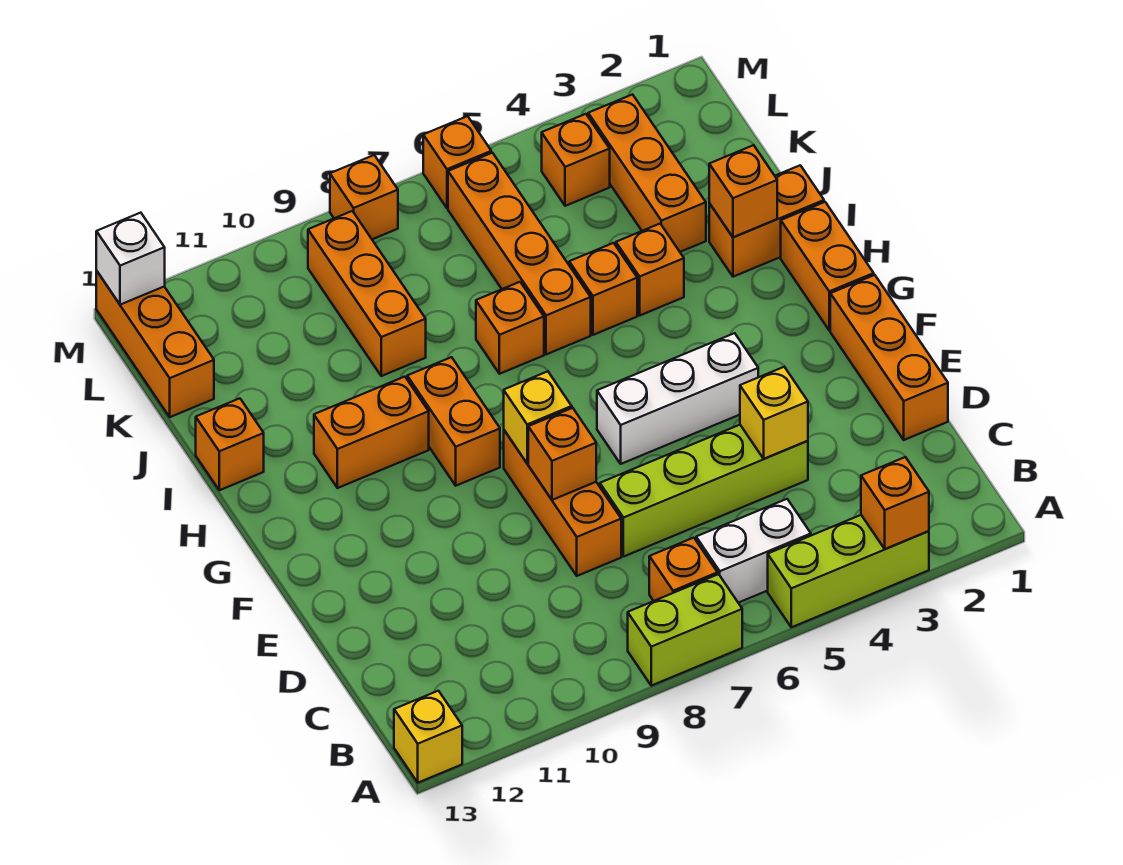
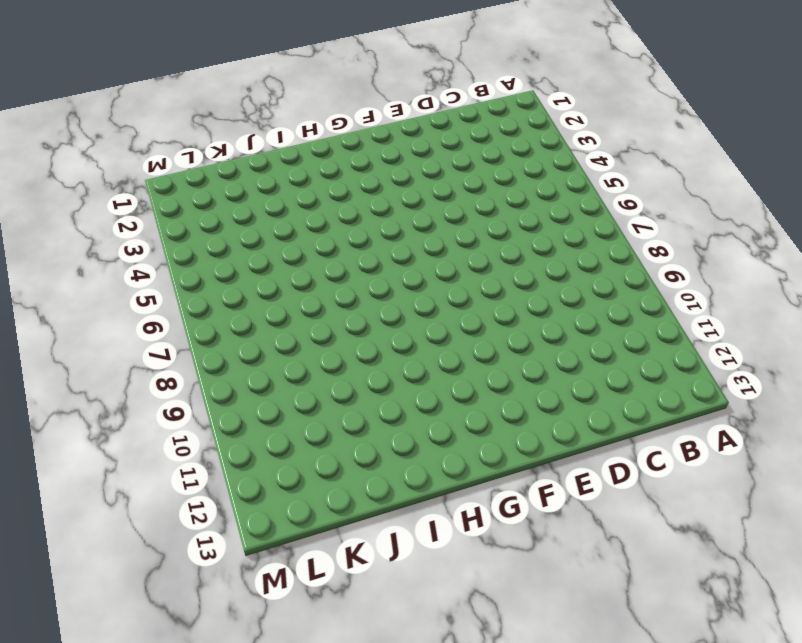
none -> lime 1x3 brick [768,515,929,627]
none -> lime 1x2 brick [628,574,742,686]
none -> yellow 1x1 brick [394,691,462,783]
none -> white 1x2 brick [696,499,811,603]

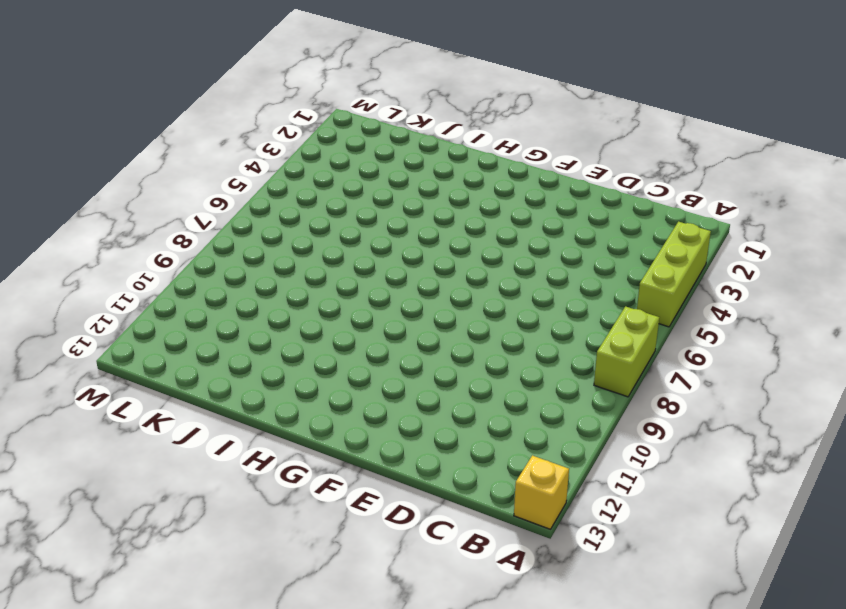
none -> white 1x2 brick [696,499,811,603]
none -> orange 1x1 brick [649,538,718,601]
none -> orange 1x3 brick [830,275,948,440]
none -> lime 1x4 brick [600,425,808,557]

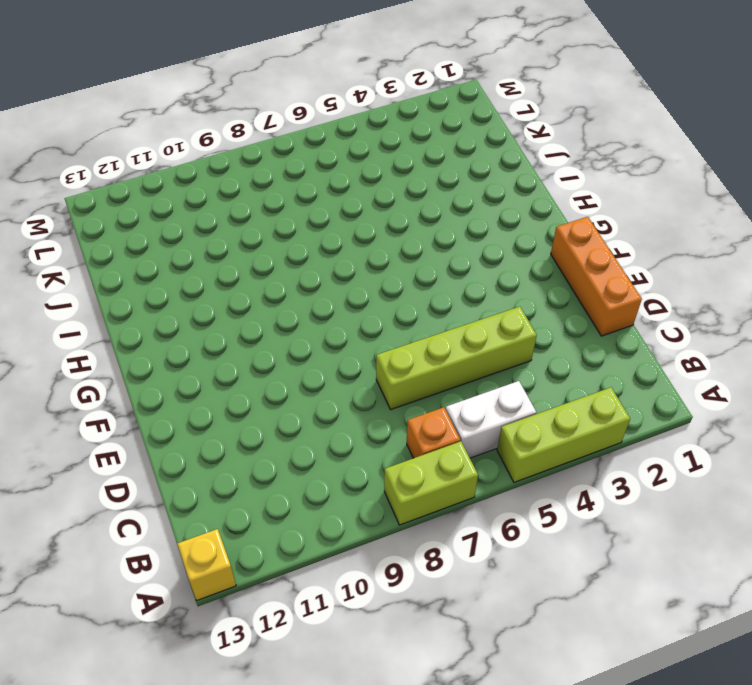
none -> orange 1x3 brick [504,430,621,576]
none -> white 1x3 brick [597,333,758,464]
none -> orange 1x2 brick [781,202,874,330]
none -> orange 1x2 brick [407,357,500,486]

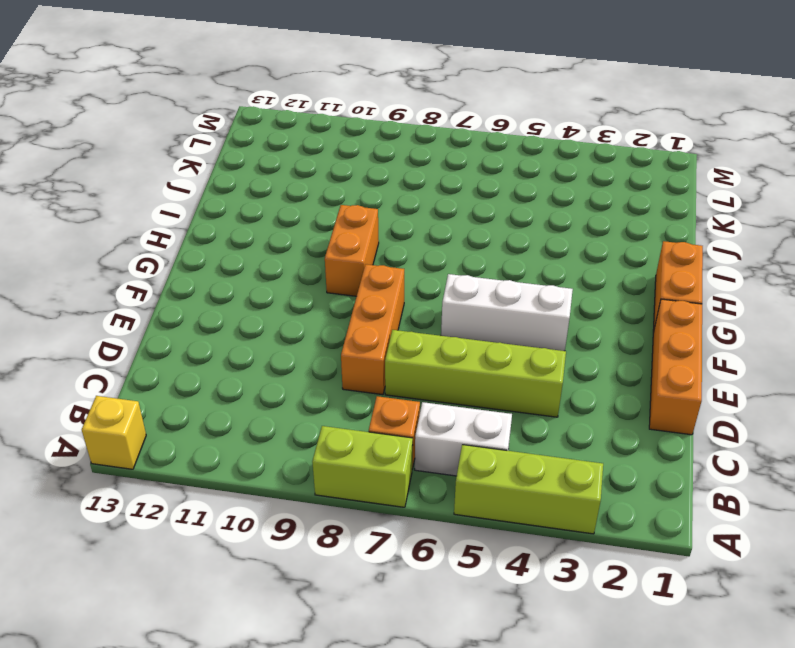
none -> orange 1x2 brick [314,377,429,488]
none -> orange 1x2 brick [709,165,824,277]
none -> orange 1x1 brick [616,224,684,315]
none -> orange 1x1 brick [569,243,637,335]

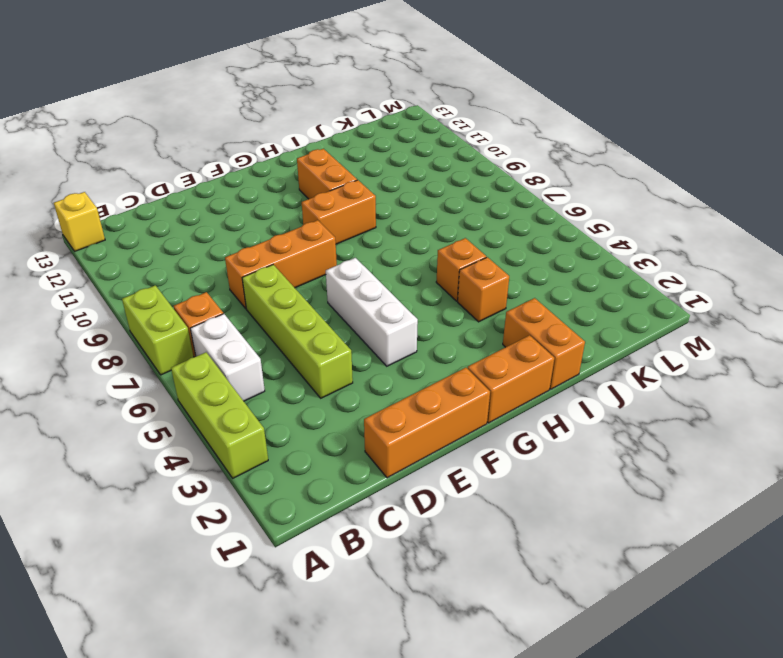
none -> orange 1x4 brick [448,153,591,354]
none -> orange 1x1 brick [476,282,544,374]
none -> orange 1x1 brick [196,398,264,490]
none -> orange 1x3 brick [588,95,706,252]

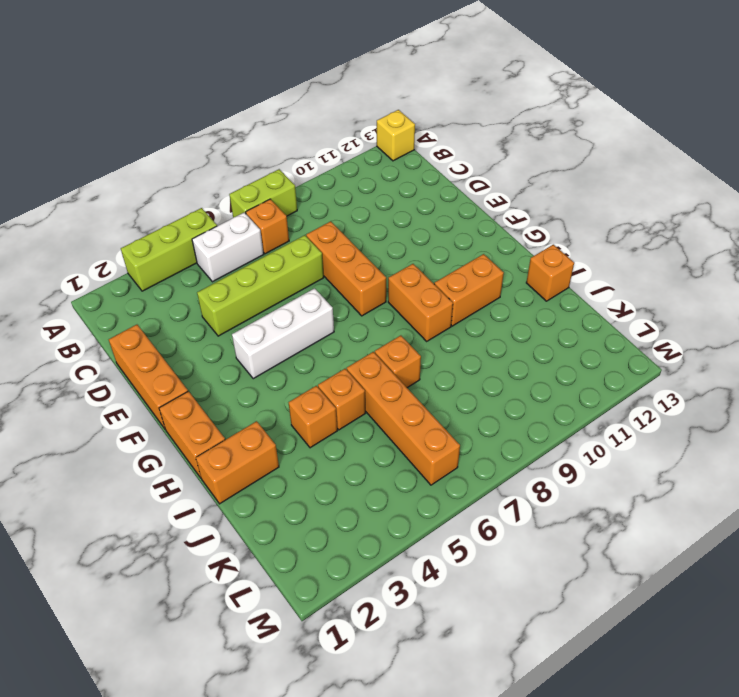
none -> orange 1x3 brick [588,95,706,252]
none -> orange 1x3 brick [308,211,426,376]
none -> orange 1x3 brick [96,271,214,417]
none -> orange 1x1 brick [542,114,610,206]

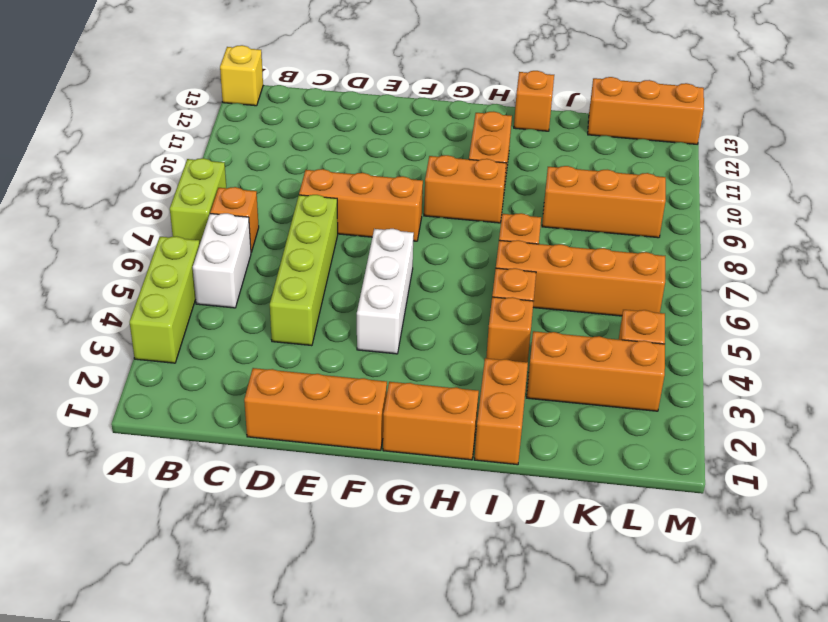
none -> orange 1x1 brick [423,116,491,208]
none -> orange 1x1 brick [330,155,398,239]
none -> orange 1x1 brick [861,457,929,549]
none -> yellow 1x1 brick [740,367,808,459]

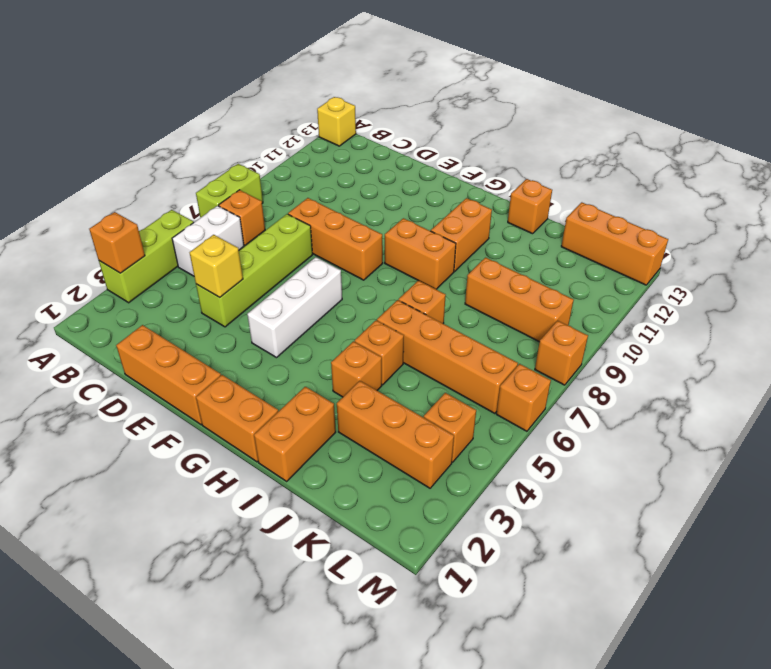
none -> orange 1x1 brick [528,408,596,500]
none -> yellow 1x1 brick [504,371,572,463]
none -> orange 1x1 brick [709,145,777,237]
none -> white 1x1 brick [96,213,165,305]

